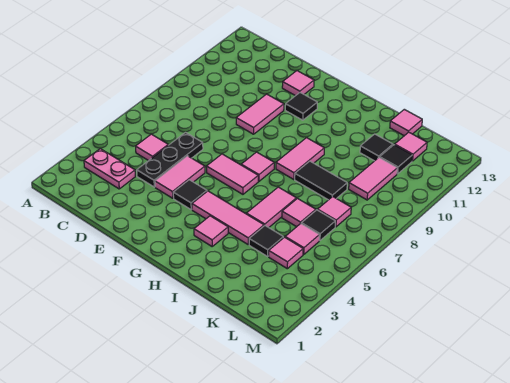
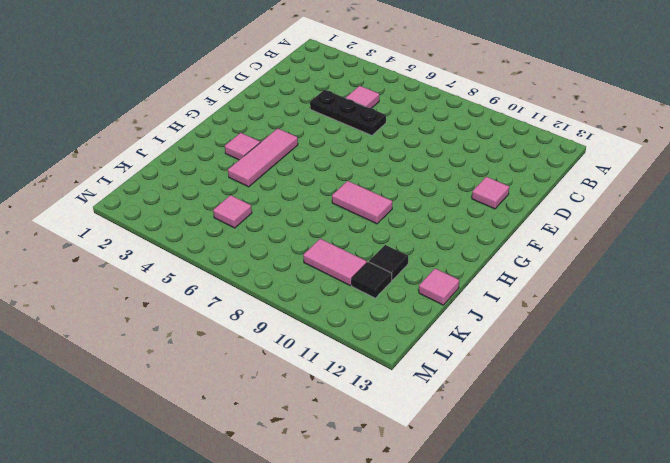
none -> pink 1x2 plate [84,149,135,189]
none -> pink 1x2 tile [155,156,205,198]
none -> pink 1x2 tile [236,94,284,134]

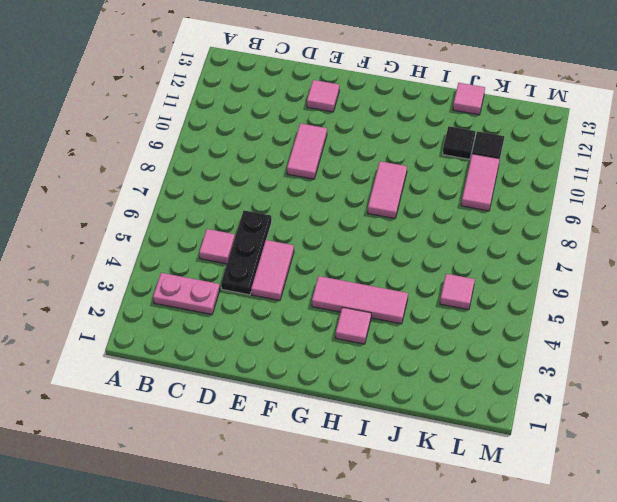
none -> black 1x1 tile [173,180,207,210]
none -> pink 1x2 tile [206,154,258,194]
none -> black 1x1 tile [285,93,317,120]

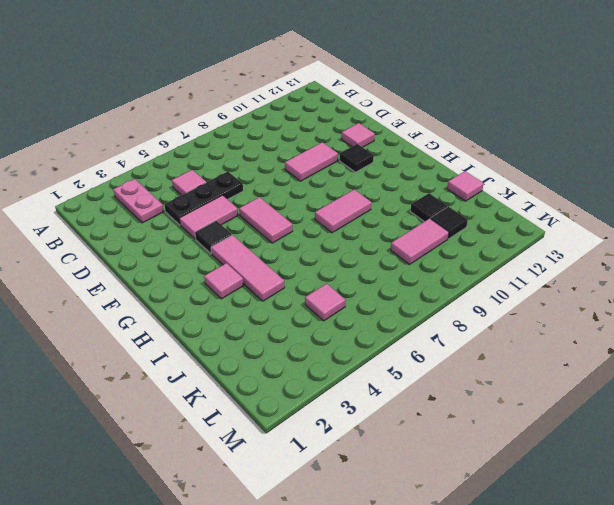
none -> pink 1x1 tile [241,152,274,181]
none -> pink 1x2 tile [246,187,296,228]
none -> black 1x2 tile [295,161,347,200]

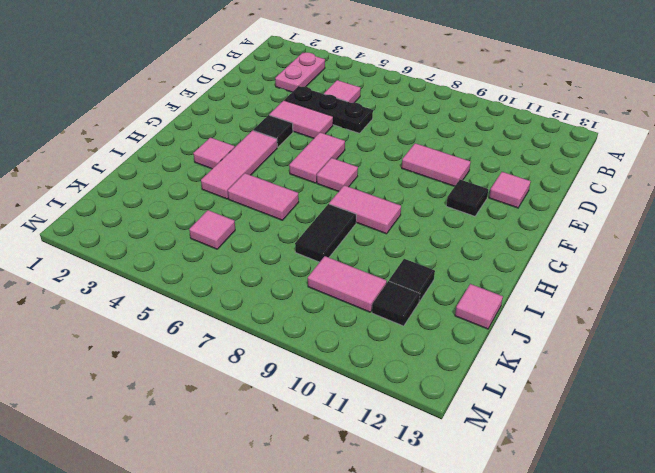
none -> black 1x1 tile [249,226,283,256]
none -> pink 1x1 tile [282,199,316,227]
none -> pink 1x1 tile [269,237,303,269]

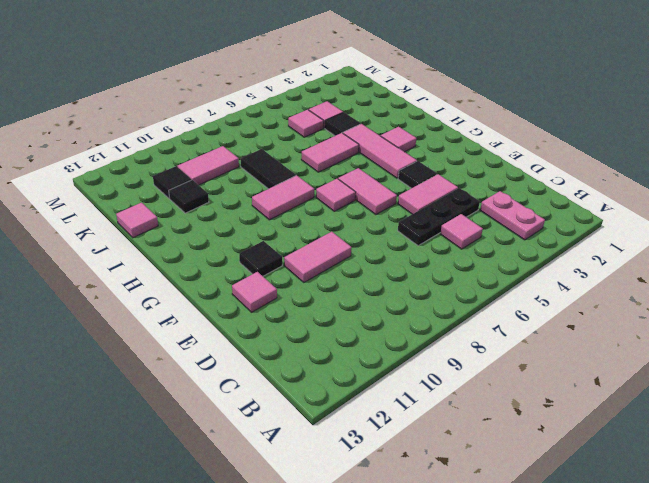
none -> pink 1x1 tile [282,199,316,227]
none -> black 1x1 tile [301,210,335,241]
none -> pink 1x1 tile [318,197,351,227]

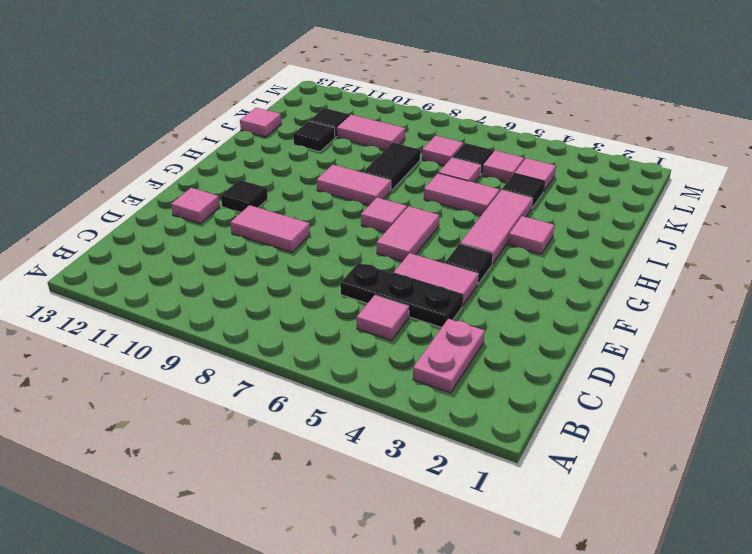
none -> pink 1x1 tile [395,132,427,161]

